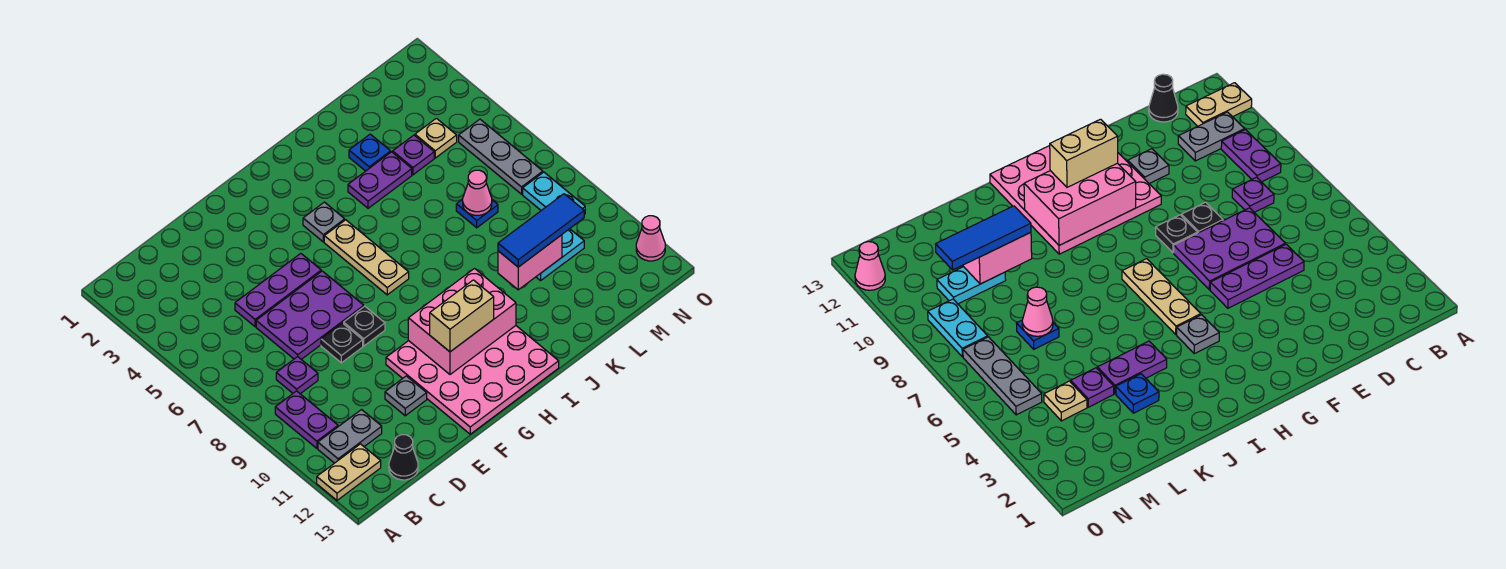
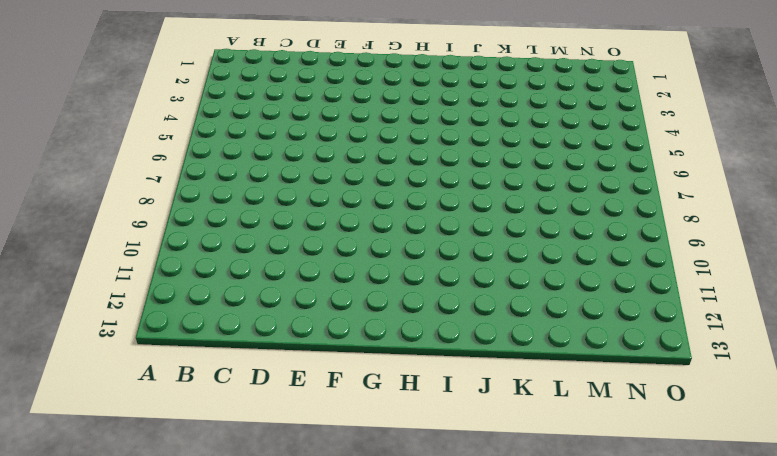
none -> tan 1x2 plate [317,444,381,500]
none -> purple 1x2 plate [275,391,338,448]
none -> grey 1x2 plate [318,410,382,463]

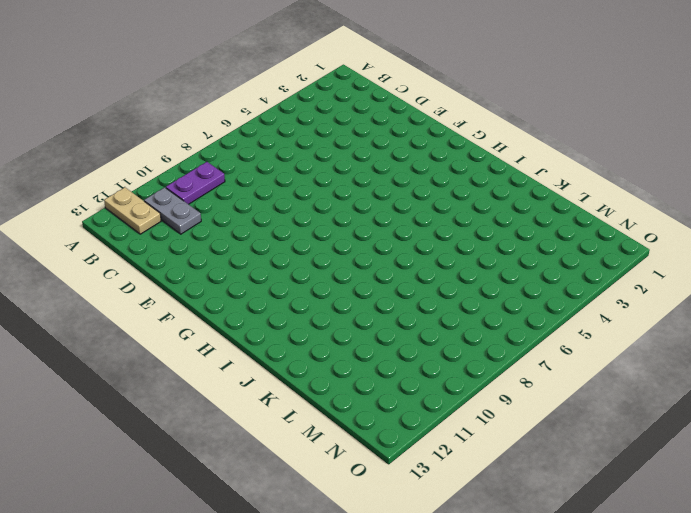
none -> purple 1x1 plate [276,357,318,394]
none -> black 1x1 cone [389,435,418,480]
none -> purple 1x3 plate [235,254,321,327]

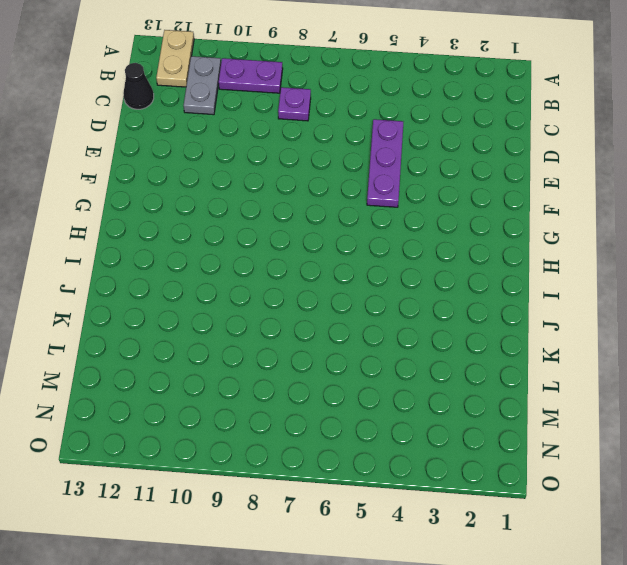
none -> purple 2x3 plate [256,271,364,359]
none -> black 1x1 plate [321,323,363,363]
none -> grey 1x1 plate [385,376,427,416]

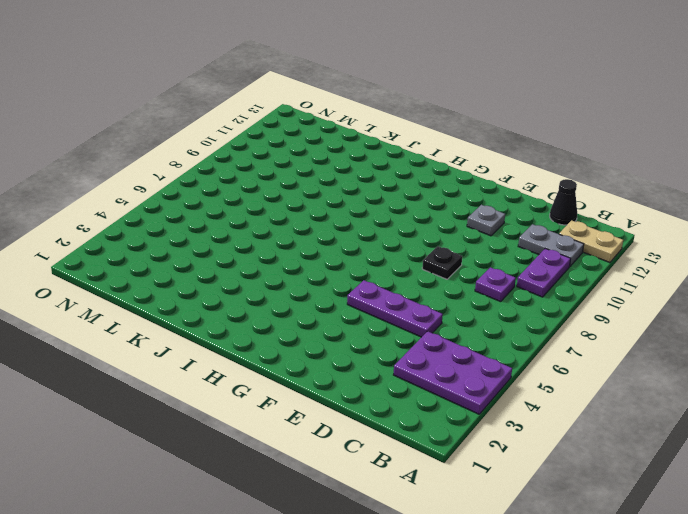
purple 2x3 plate [394,331,512,414] -> purple 2x3 plate moved to [256,271,364,359]
none -> black 1x1 plate [344,306,385,346]
none -> pink 4x4 plate [386,326,559,434]
none -> grey 1x1 plate [303,202,345,242]

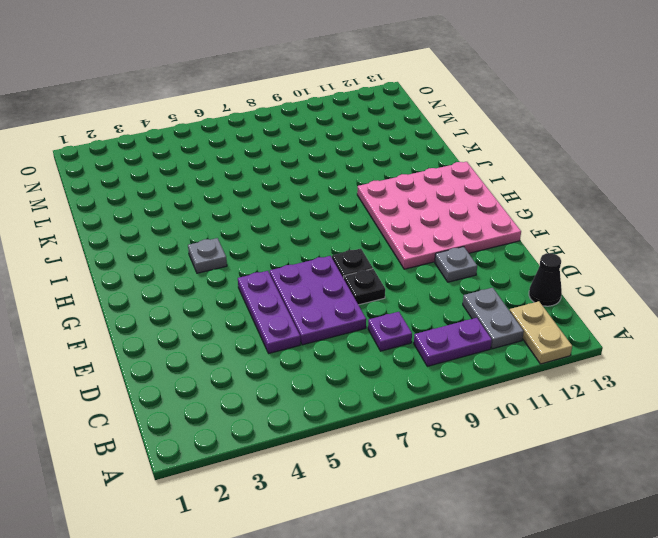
none -> tan 1x3 plate [324,220,409,295]
none -> purple 1x2 plate [348,152,412,208]
none -> blue 1x1 plate [349,134,391,171]

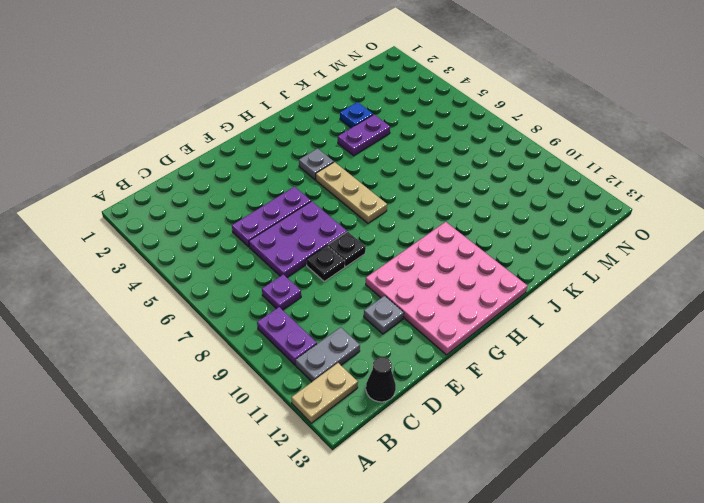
none -> purple 1x1 plate [393,135,434,175]
none -> blue 1x1 plate [456,199,498,228]
none -> cyan 1x2 plate [536,229,584,281]

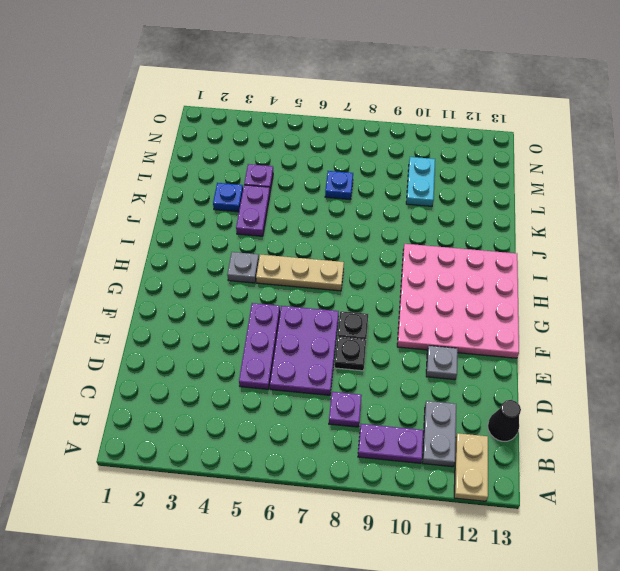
none -> tan 1x1 plate [415,118,457,158]
none -> grey 1x3 plate [459,119,543,194]
none -> cyan 1x2 plate [523,172,585,214]

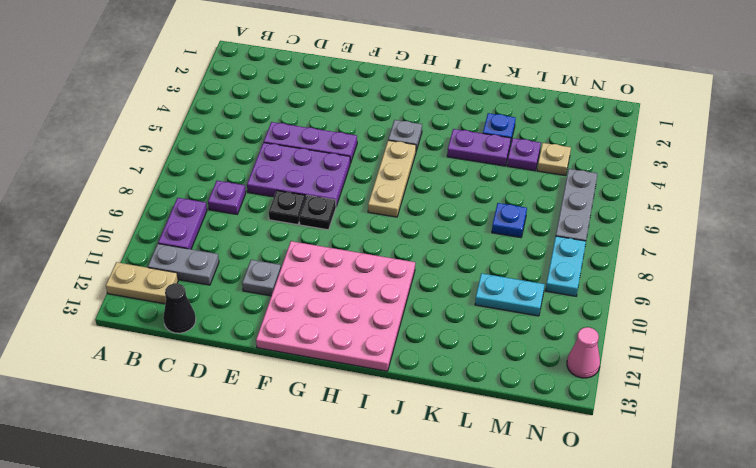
none -> pink 2x3 brick [408,269,516,374]
none -> pink 1x2 brick [498,235,562,290]
none -> pink 1x1 cone [463,170,492,215]

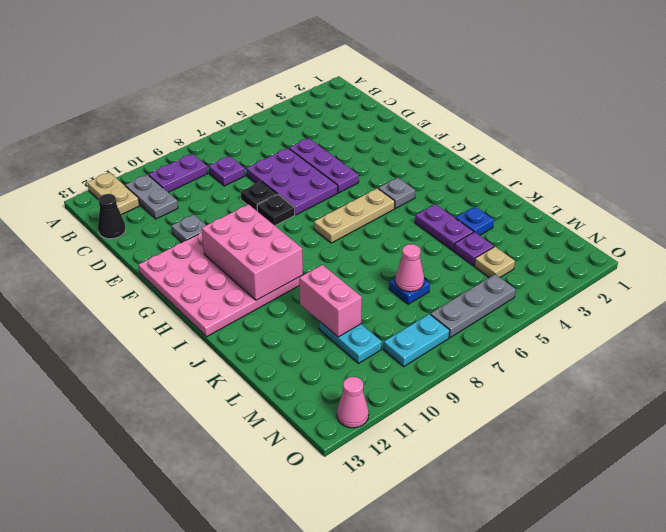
none -> tan 1x2 brick [430,280,494,352]
none -> blue 1x3 tile [498,194,584,267]

